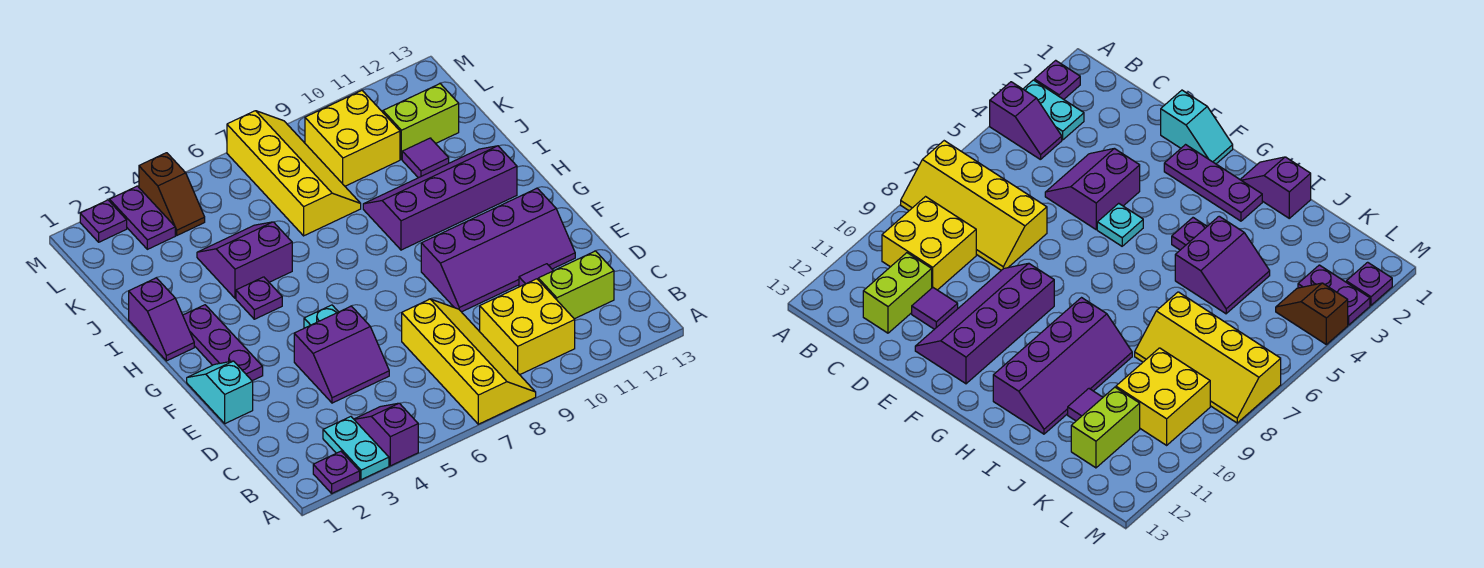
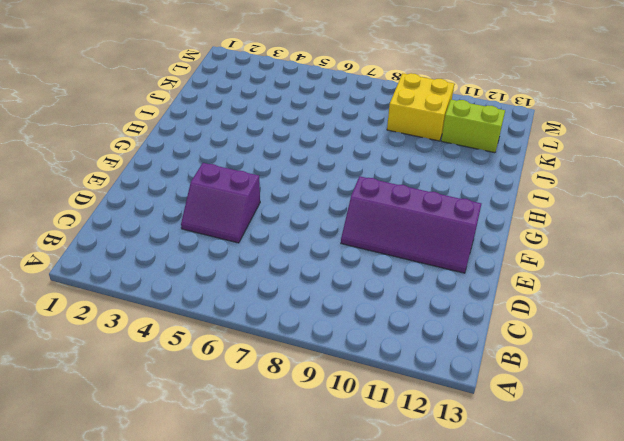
none -> purple 1x1 plate [313,451,360,493]
none -> cyan 1x2 plate [323,417,389,480]
none -> purple 1x2 slope [354,403,418,466]

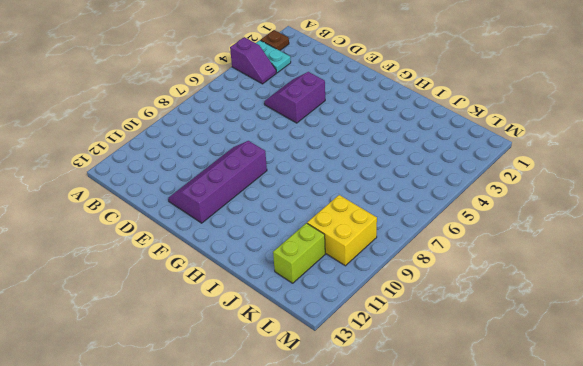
brown 1x1 plate [261,30,289,51] -> purple 1x1 plate [313,451,360,493]
none -> yellow 2x4 slope [402,299,536,424]
none -> yellow 2x2 brick [480,279,575,375]
none -> lime 1x2 brick [538,251,614,319]

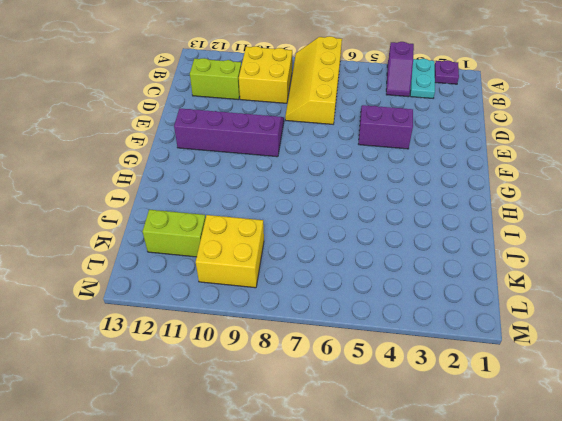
none -> purple 1x1 tile [519,264,553,287]
none -> cyan 1x2 slope [187,361,253,424]
none -> purple 1x3 plate [183,305,263,381]

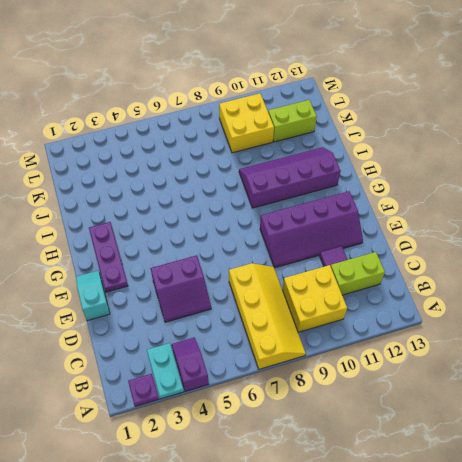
none -> cyan 1x1 plate [304,305,338,328]
none -> purple 1x2 slope [129,278,194,361]
none -> purple 1x1 plate [236,277,282,319]

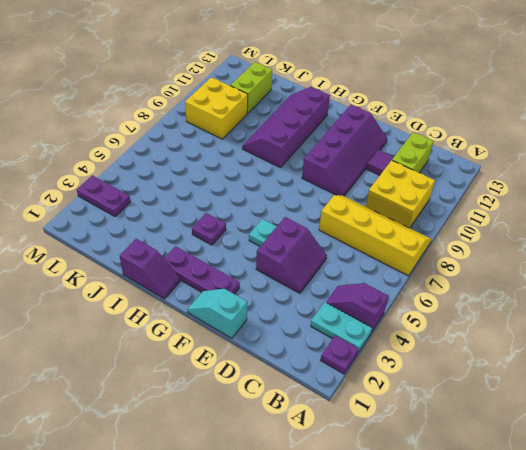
none -> purple 2x2 slope [197,222,292,298]
none -> yellow 2x4 slope [227,111,361,236]
none -> purple 1x1 tile [402,138,449,178]

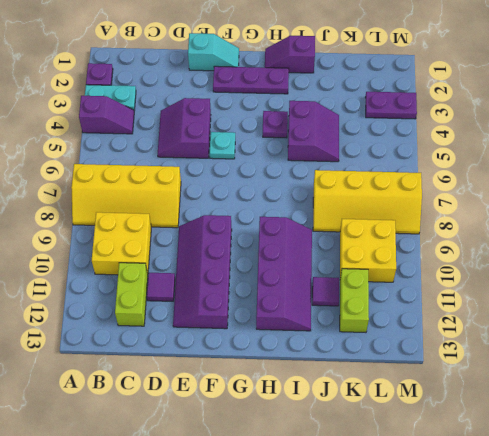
none -> brown 1x2 slope [139,153,205,235]
none -> purple 1x1 plate [80,200,127,242]

